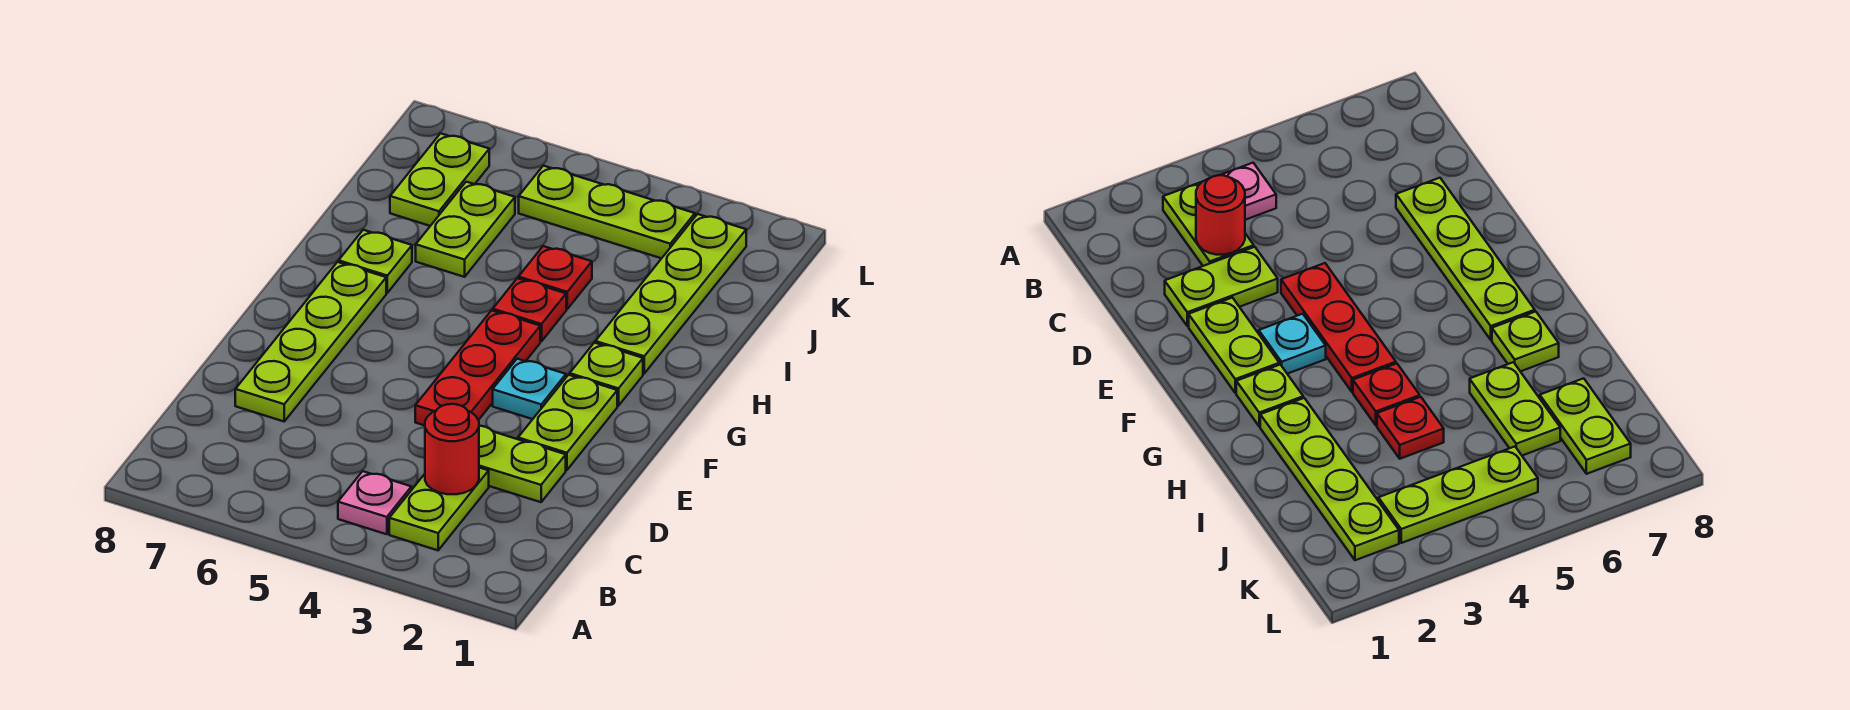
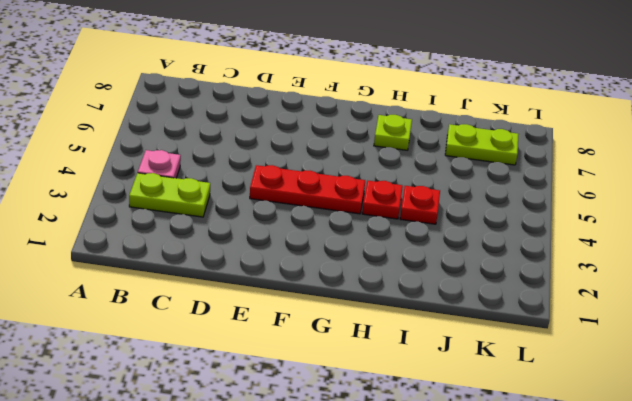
none -> lime 1x2 plate [479,426,566,502]
none -> lime 1x4 plate [235,262,386,421]
none -> lime 1x2 plate [518,375,617,470]

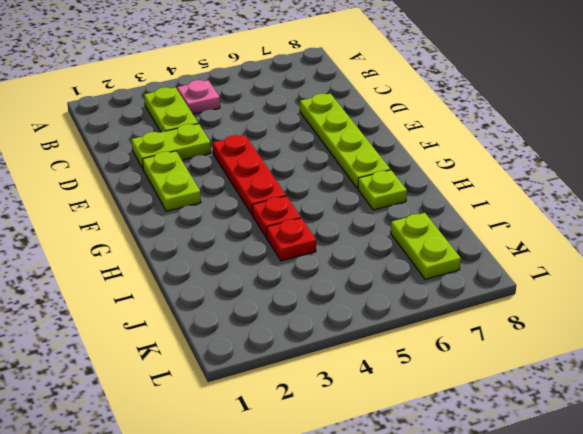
none -> cyan 1x1 plate [493,359,566,419]
none -> lime 1x1 plate [570,343,643,406]
none -> lime 1x4 plate [595,214,746,374]

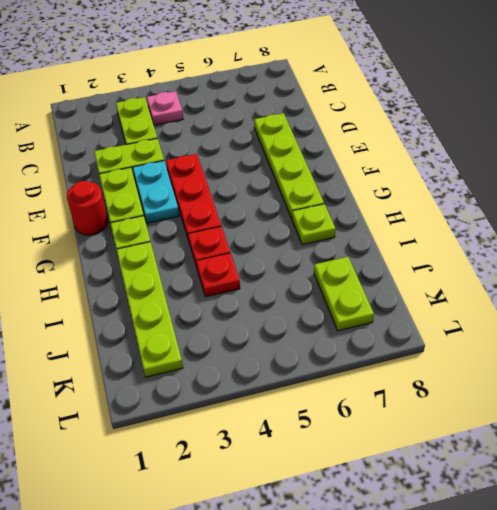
cyan 1x2 plate [133,161,179,223] -> cyan 1x1 plate [493,359,566,419]
red 1x1 round brick [67,181,108,235] -> red 1x1 round brick moved to [425,404,479,494]
none -> lime 1x2 plate [416,182,515,277]
none -> lime 1x3 plate [519,166,695,258]

